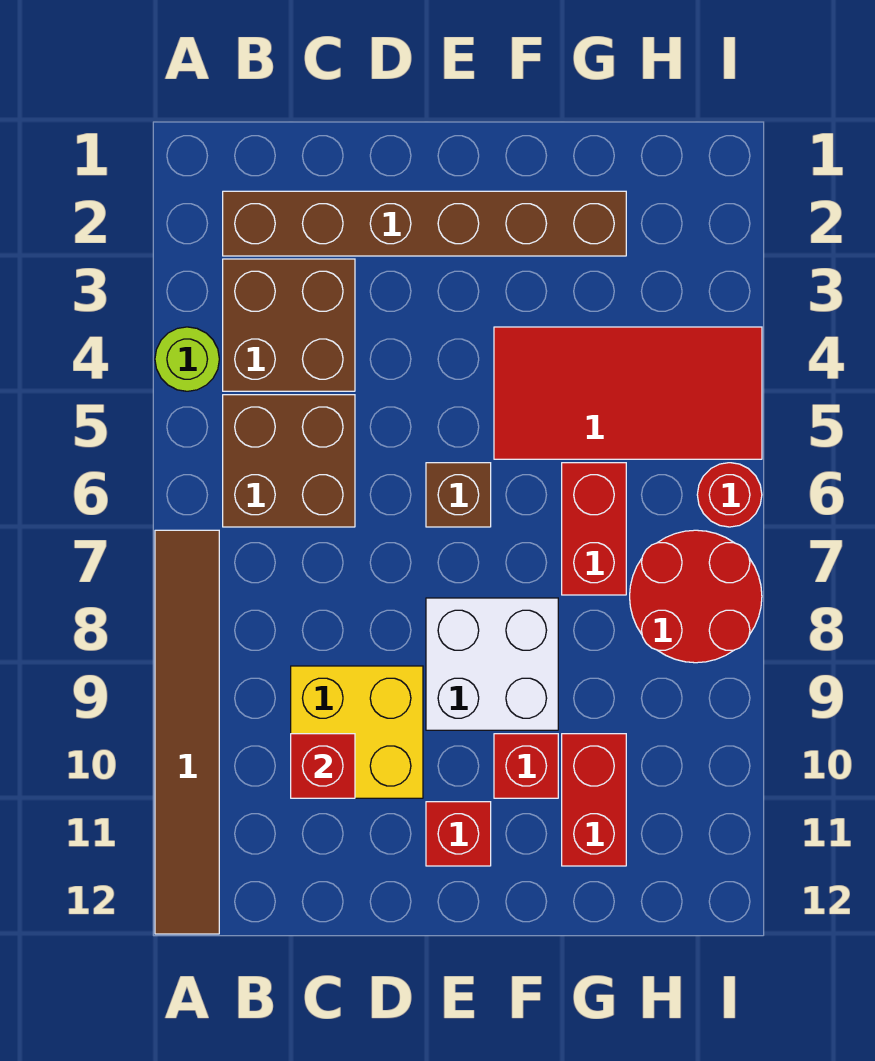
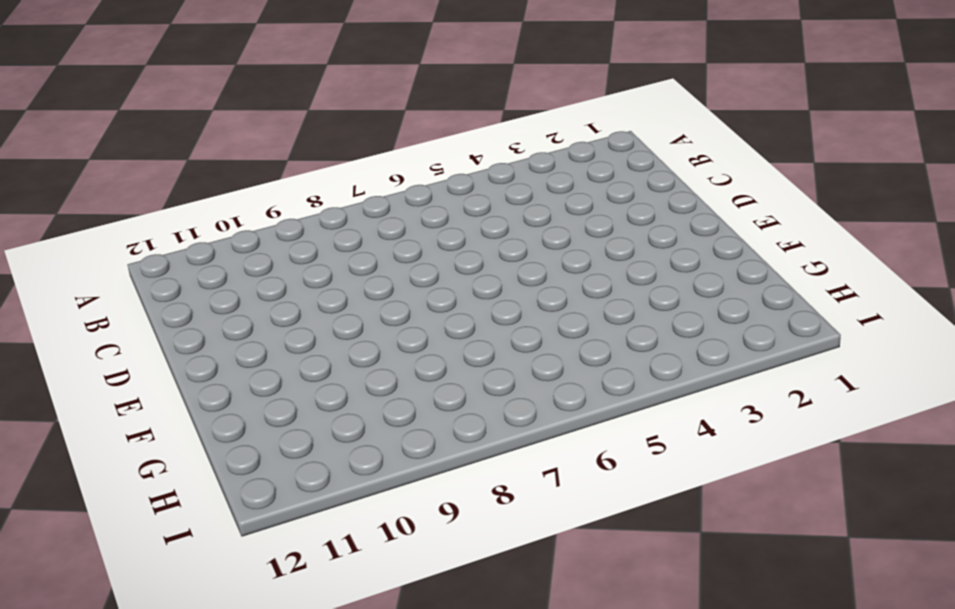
none -> lime 1x1 round brick [155,327,219,391]
none -> brown 1x6 tile [155,530,219,934]
none -> brown 1x6 brick [223,191,626,256]

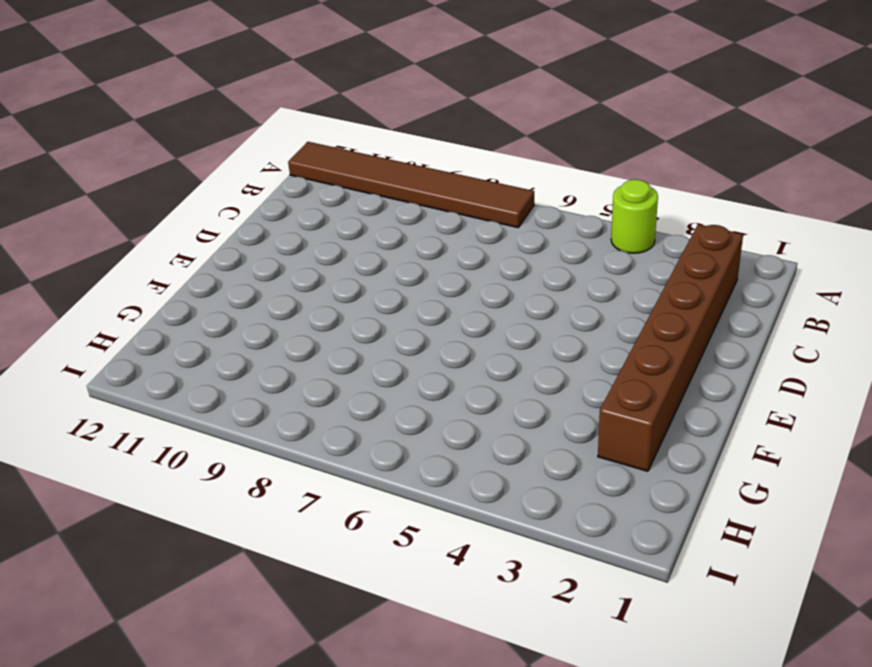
none -> brown 2x2 brick [223,259,355,391]
none -> brown 2x2 brick [223,395,355,527]
none -> yellow 2x2 brick [291,666,423,798]

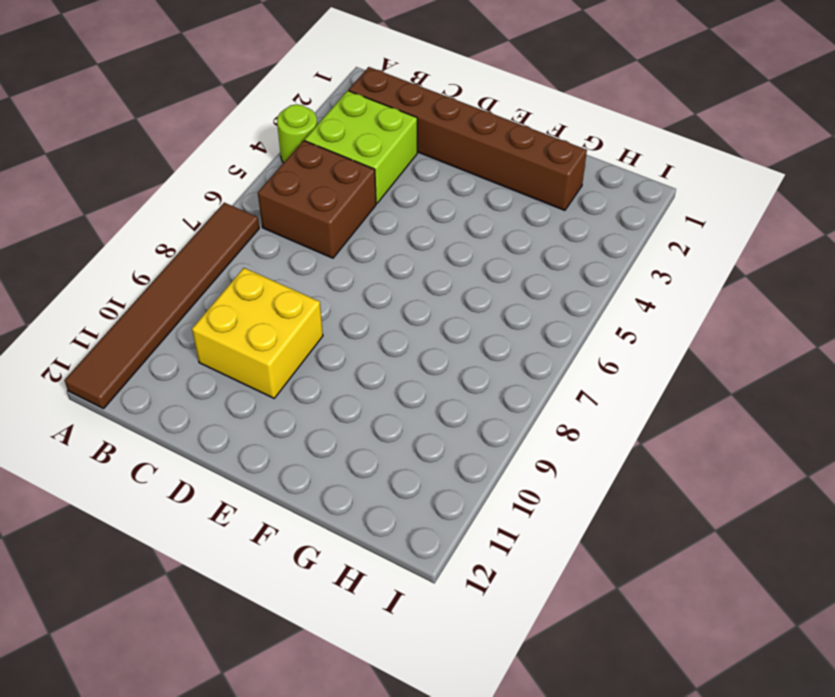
lime 2x2 brick [305,91,417,203] -> brown 2x2 brick [223,259,355,391]
none -> brown 1x1 brick [426,463,491,527]
none -> white 2x2 brick [426,598,558,730]
none -> red 1x1 brick [426,802,491,866]

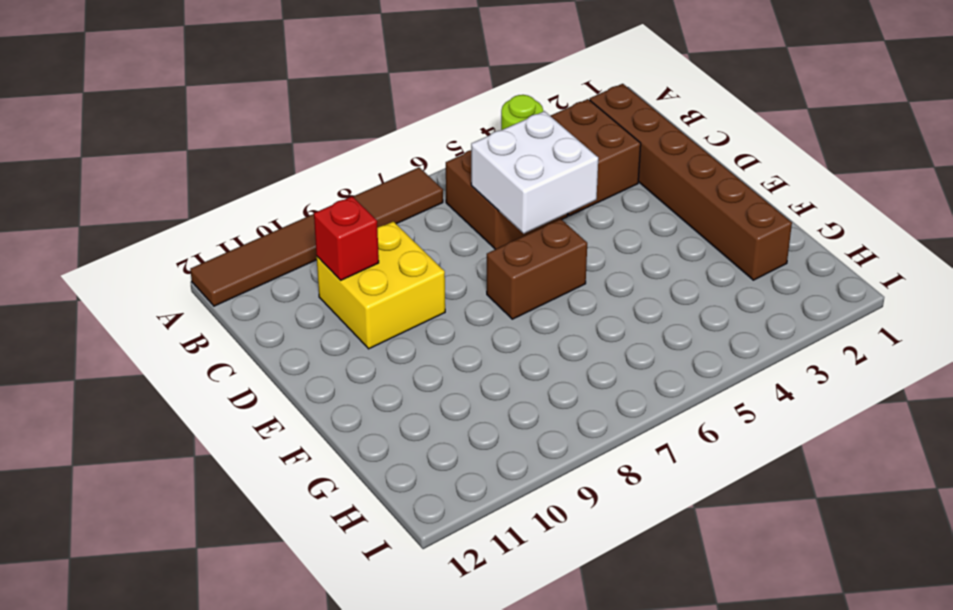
white 2x2 brick [471,111,598,234] -> white 2x2 brick moved to [426,598,558,730]
brown 1x2 brick [487,219,587,319] -> brown 1x1 brick [426,463,491,527]
none -> red 1x1 brick [426,802,491,866]
none -> red 2x4 tile [494,327,762,459]
none -> red 1x1 brick [494,734,558,798]

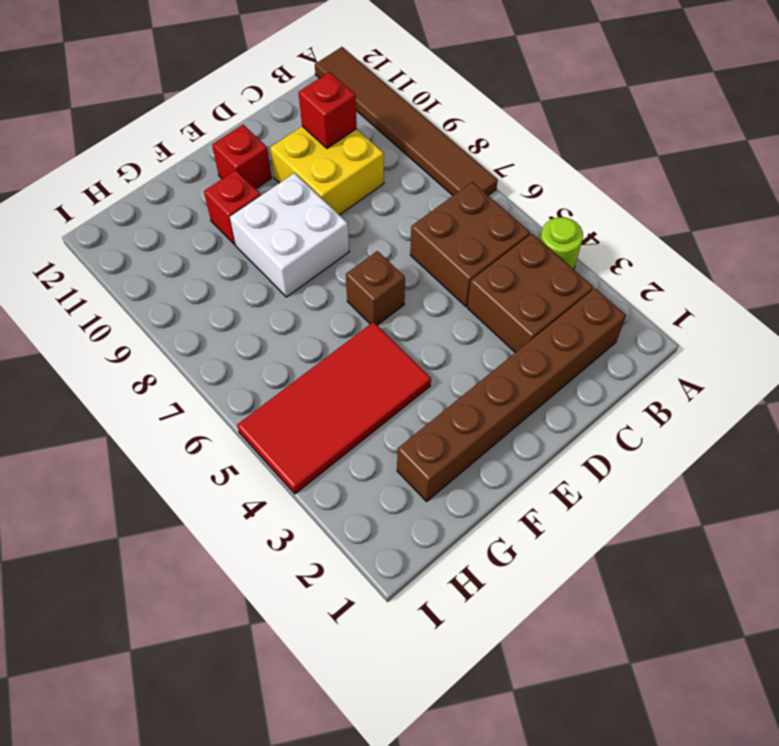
none -> red 1x2 brick [562,463,626,595]
none -> red 1x2 brick [562,734,626,866]
none -> red 2x2 round brick [630,530,762,663]

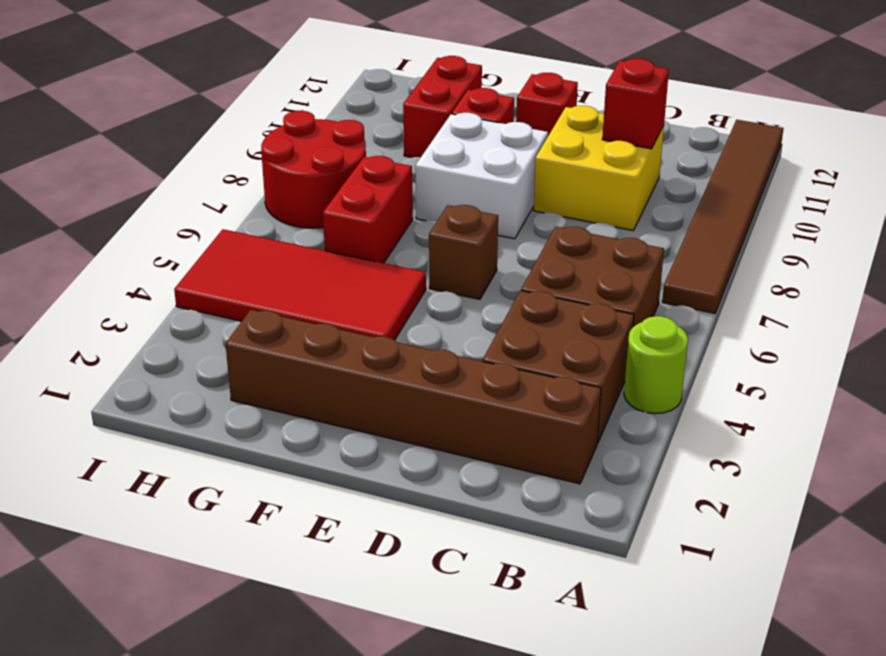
none -> red 1x1 round brick [697,463,762,527]

